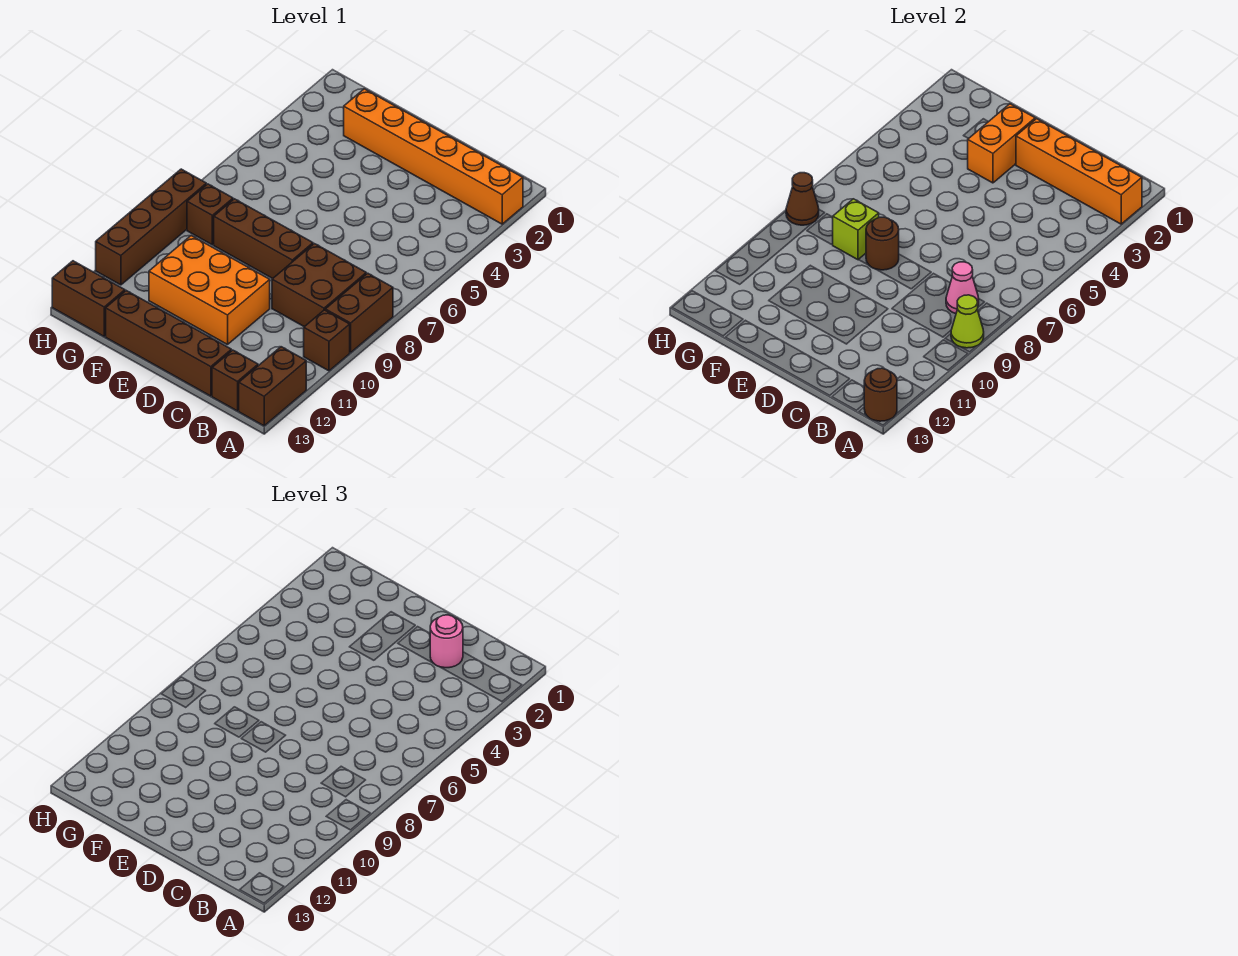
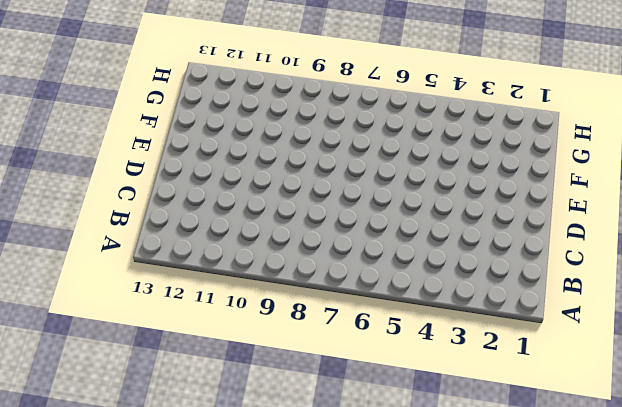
none -> orange 1x6 brick [344,89,523,224]
none -> brown 1x2 brick [325,273,393,352]
none -> brown 1x1 brick [304,310,350,371]

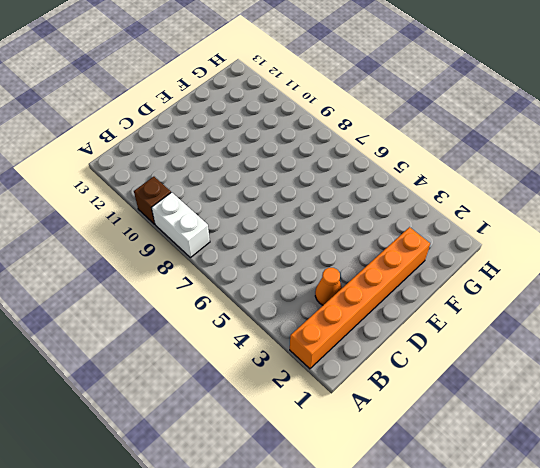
white 1x2 brick [152,192,210,258] -> brown 1x2 brick [325,273,393,352]
orange 1x1 cone [315,268,342,305] -> none
none -> brown 1x2 brick [239,347,306,426]
none -> brown 2x2 brick [272,244,366,327]
none -> brown 1x1 brick [212,350,258,411]

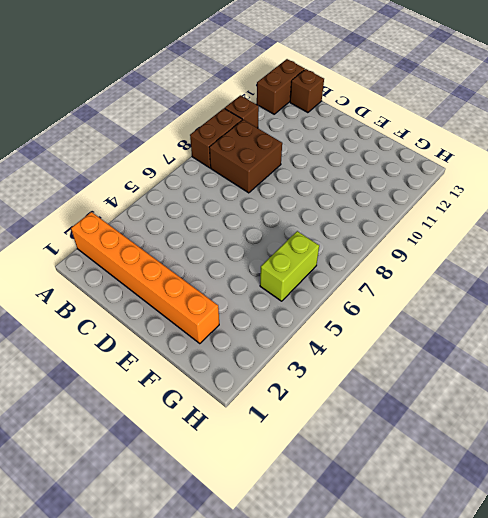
lime 1x2 brick [260,231,319,301] -> none
none -> brown 1x4 brick [106,291,231,396]
none -> brown 1x3 brick [214,199,313,279]
none -> orange 2x3 brick [149,236,270,345]

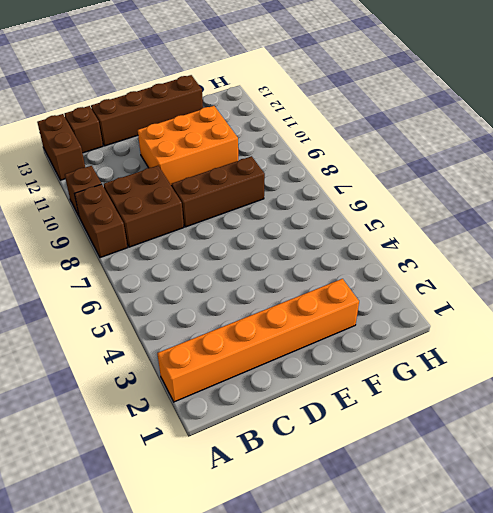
none -> brown 1x1 brick [187,184,233,245]
none -> brown 1x2 brick [52,261,125,336]
none -> brown 1x4 brick [96,169,206,285]

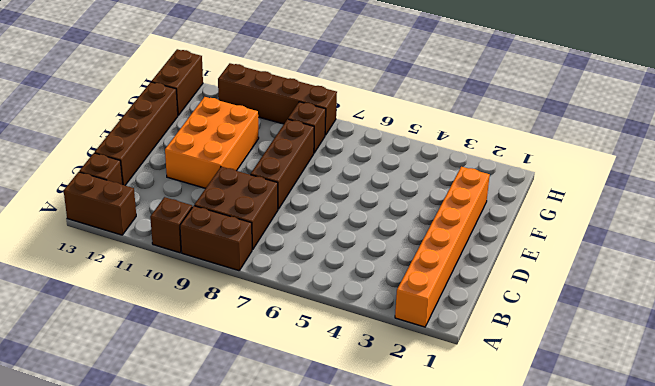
none -> orange 1x4 brick [1016,119,1142,224]
none -> lime 1x1 cone [951,295,984,348]
none -> brown 1x1 round brick [864,368,897,421]

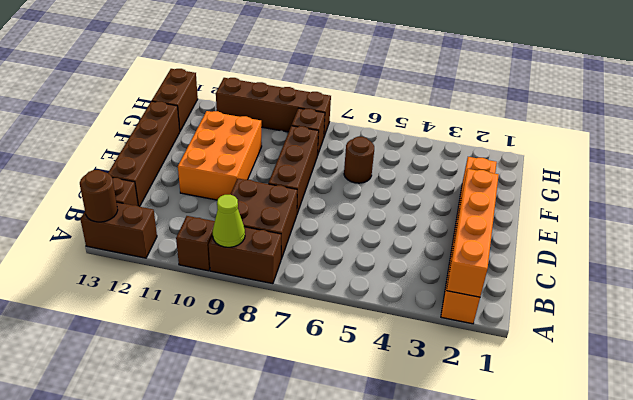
brown 1x1 round brick [344,137,374,183] -> brown 1x1 round brick moved to [866,217,899,270]
none -> pink 1x1 cone [946,262,979,314]
none -> orange 1x2 brick [968,104,1035,183]
none -> lime 1x1 brick [832,199,879,260]

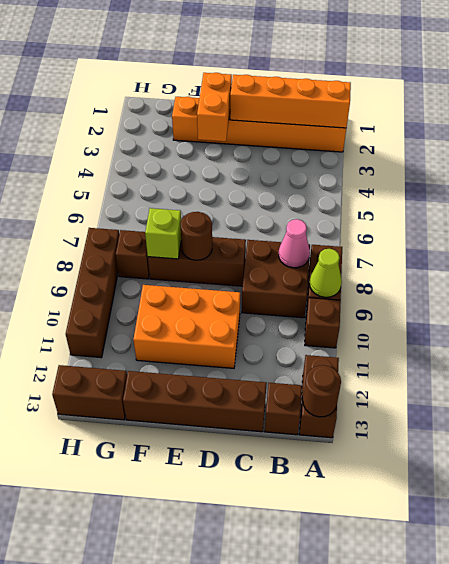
none -> brown 1x1 cone [786,173,819,225]
none -> pink 1x1 round brick [430,615,463,668]

